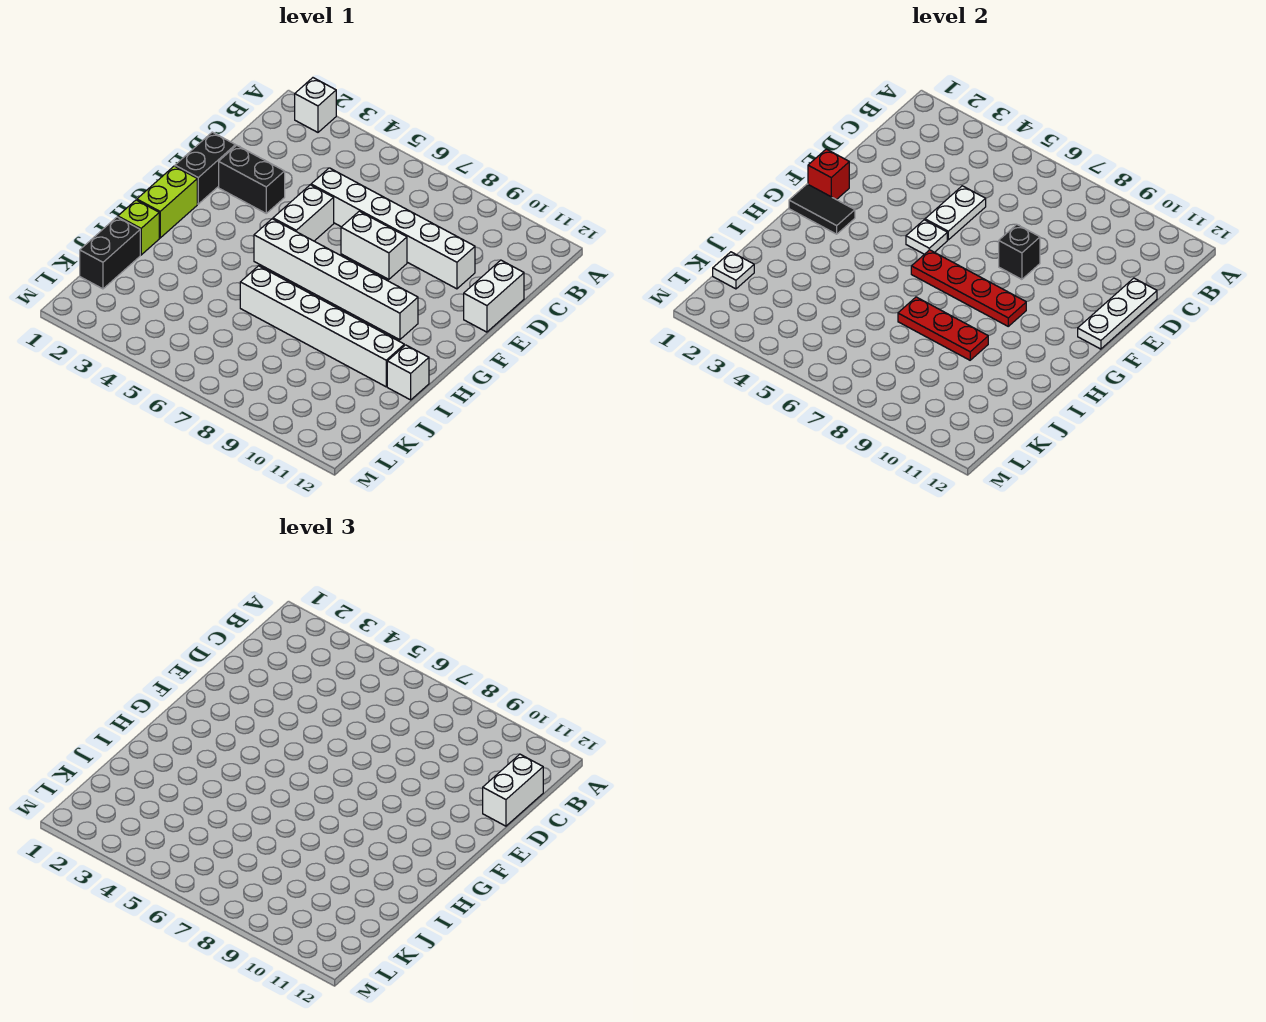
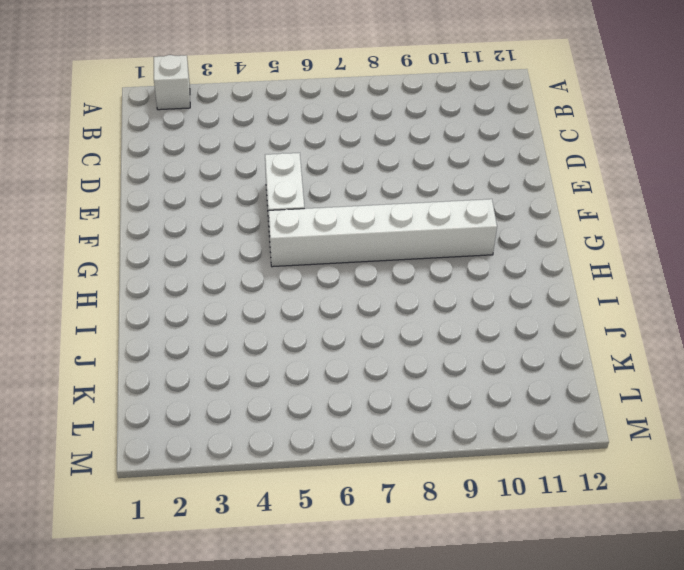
none -> white 1x6 brick [311,168,475,289]
none -> white 1x2 brick [464,260,524,332]
none -> black 1x2 brick [175,132,236,204]

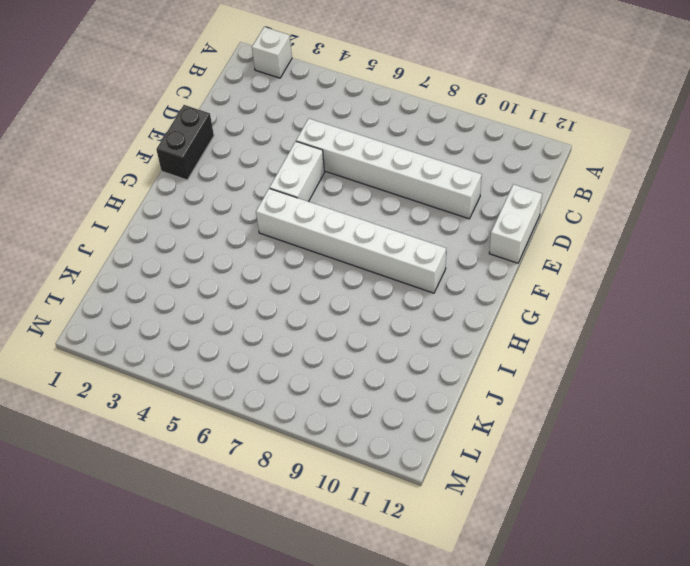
none -> black 1x2 brick [219,145,285,213]
none -> white 1x2 brick [341,211,407,279]
none -> lime 1x2 brick [137,166,197,238]

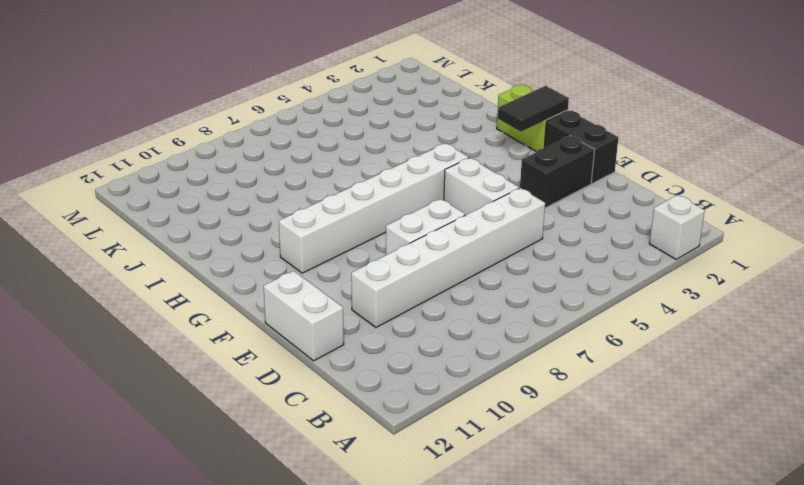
none -> lime 1x1 brick [118,200,159,255]
none -> white 1x6 brick [240,266,404,387]
none -> white 1x1 brick [387,345,429,400]

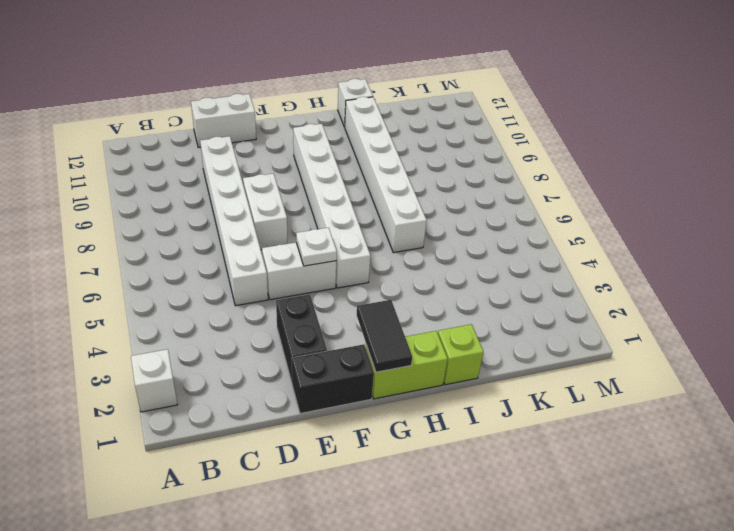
none -> black 1x2 brick [80,217,140,289]
none -> white 1x2 plate [925,186,986,240]
none -> white 1x3 plate [1078,278,1157,349]

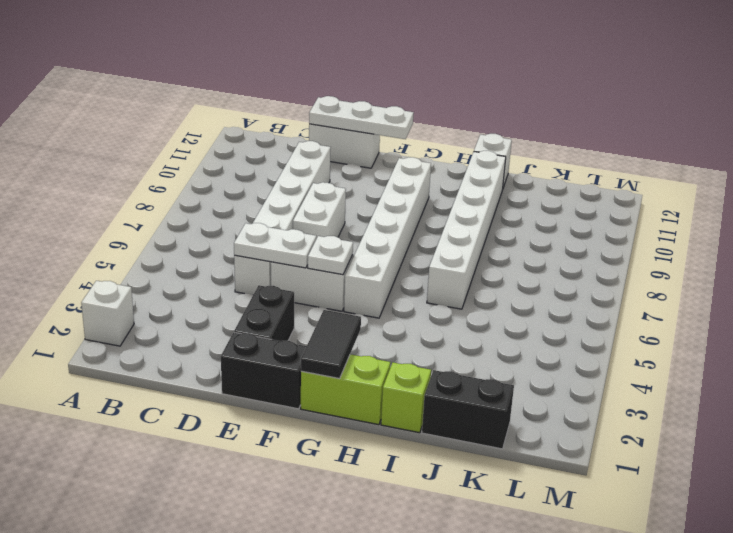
none -> black 1x1 brick [999,225,1040,279]
none -> red 1x1 brick [808,149,849,200]
none -> red 1x4 plate [911,250,1026,326]

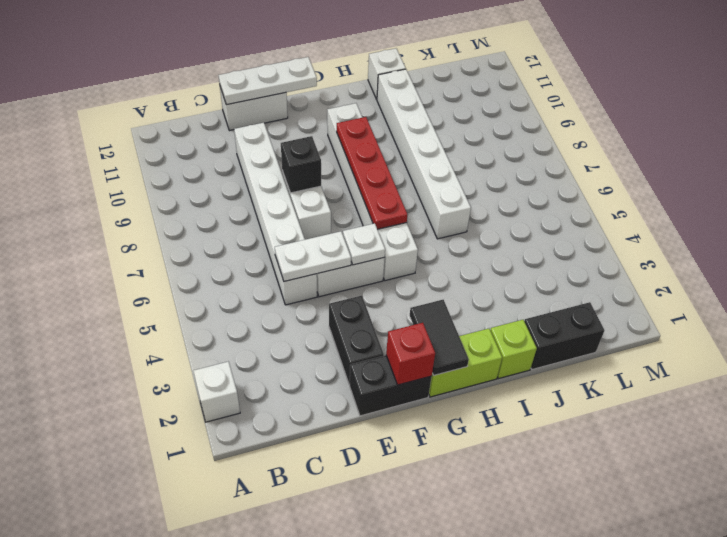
none -> red 1x3 plate [898,297,988,360]
none -> white 1x1 plate [713,252,754,289]
none -> white 1x2 brick [483,754,543,826]

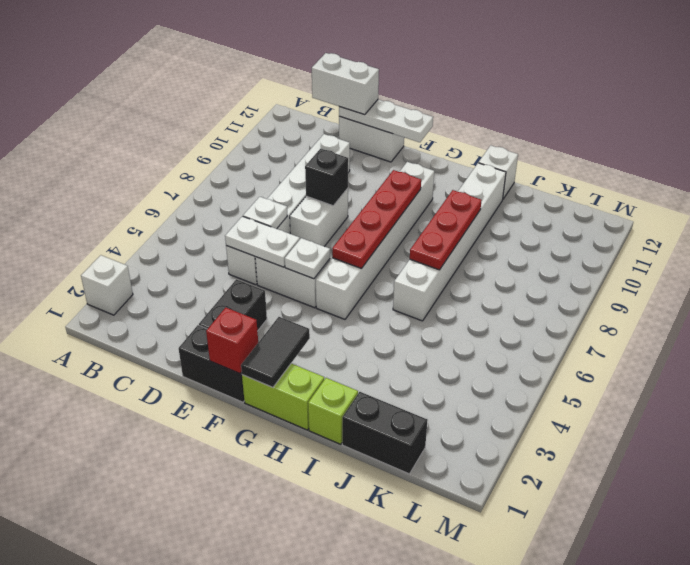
white 1x1 plate [243,197,287,229] -> white 1x1 plate moved to [713,252,754,289]

